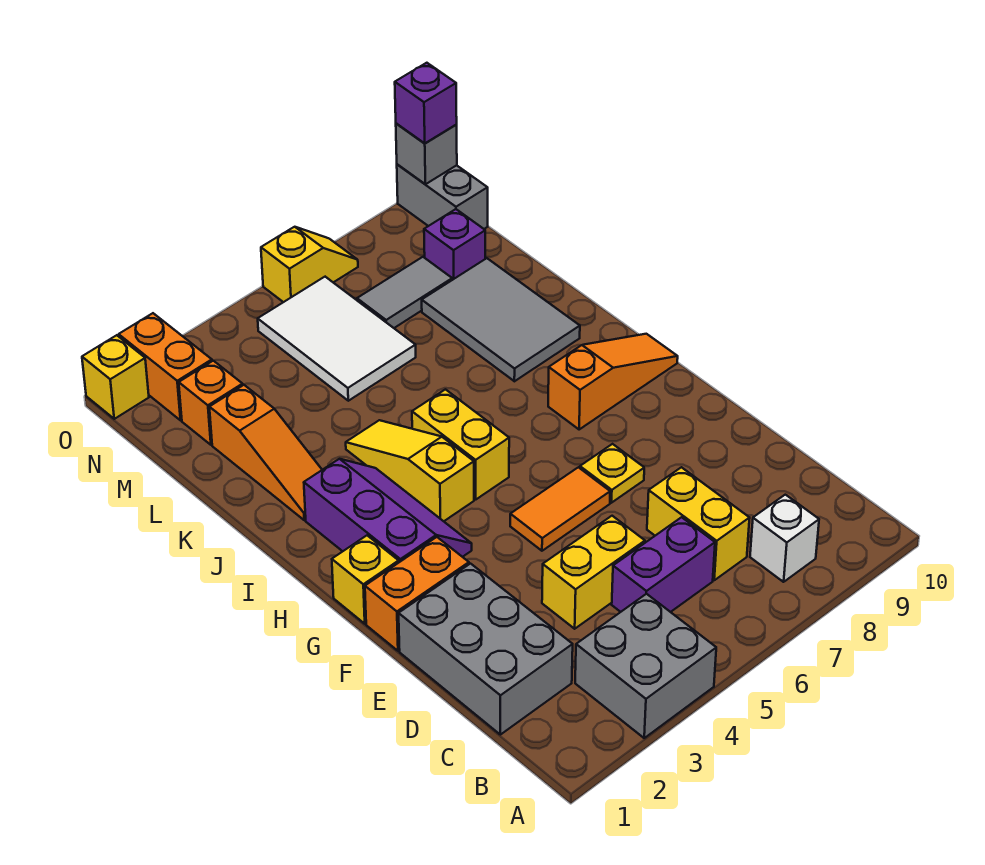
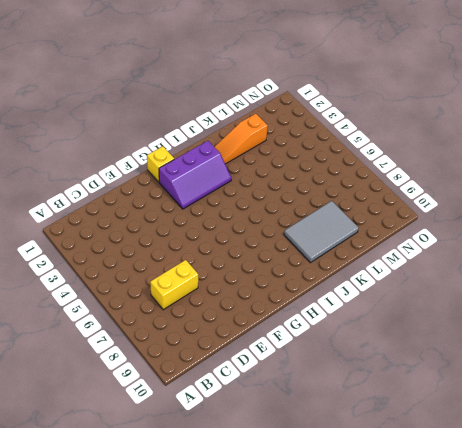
none -> grey 2x2 brick [575,594,716,738]
none -> white 1x1 brick [750,495,819,582]
none -> grey 2x3 brick [399,564,573,735]

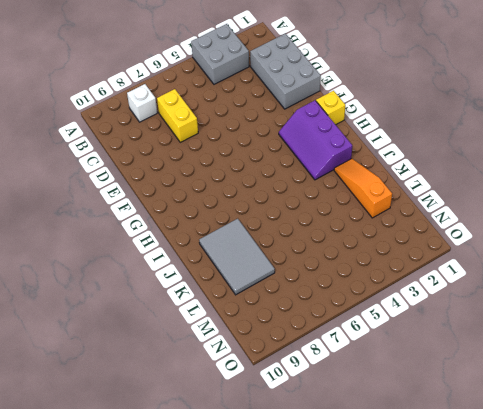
none -> purple 1x2 brick [612,517,715,612]
none -> yellow 1x2 brick [542,516,645,629]
none -> orange 1x2 brick [365,537,469,651]

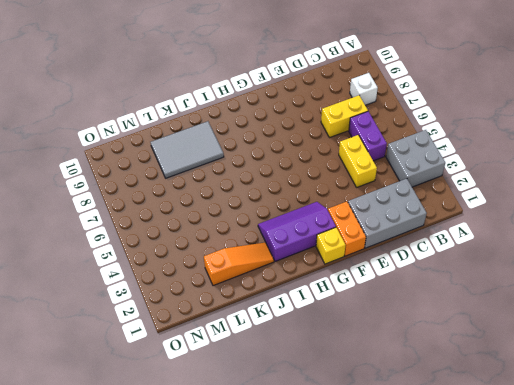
none -> orange 1x2 tile [510,467,610,551]
none -> yellow 1x1 plate [580,444,644,503]
none -> yellow 1x3 slope [346,420,474,521]

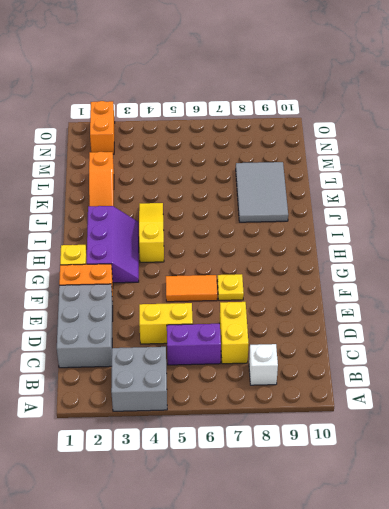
none -> yellow 1x2 brick [412,389,509,499]
none -> orange 1x3 slope [548,334,678,429]
none -> white 2x3 tile [258,277,416,401]

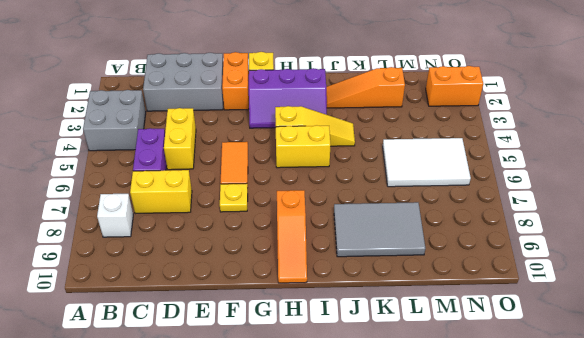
none -> orange 1x1 brick [179,361,243,445]
none -> grey 1x2 tile [357,257,452,328]
none -> purple 1x1 brick [424,209,485,280]

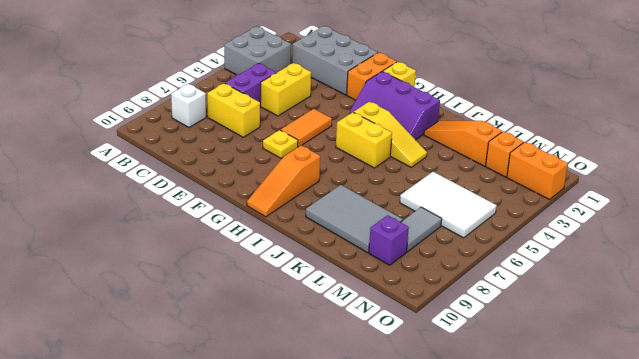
none -> grey 1x2 brick [397,164,488,229]
none -> yellow 1x1 brick [82,335,149,419]
none -> yellow 1x2 slope [261,227,358,302]

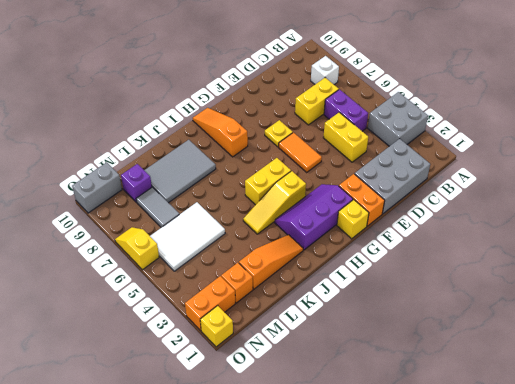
none -> grey 1x1 brick [396,123,457,184]
none -> purple 1x1 brick [395,63,457,143]

